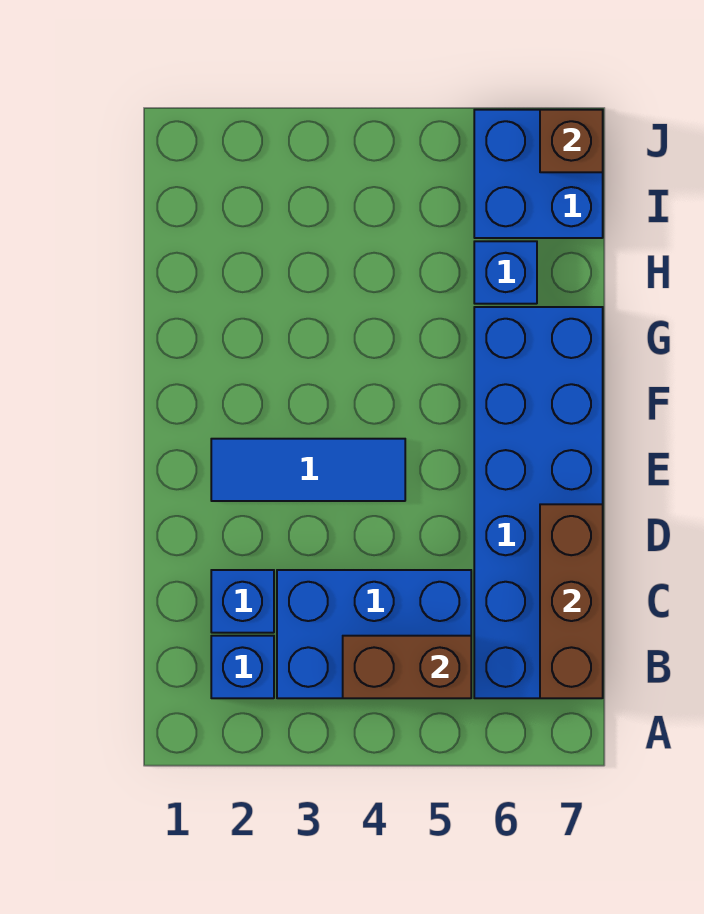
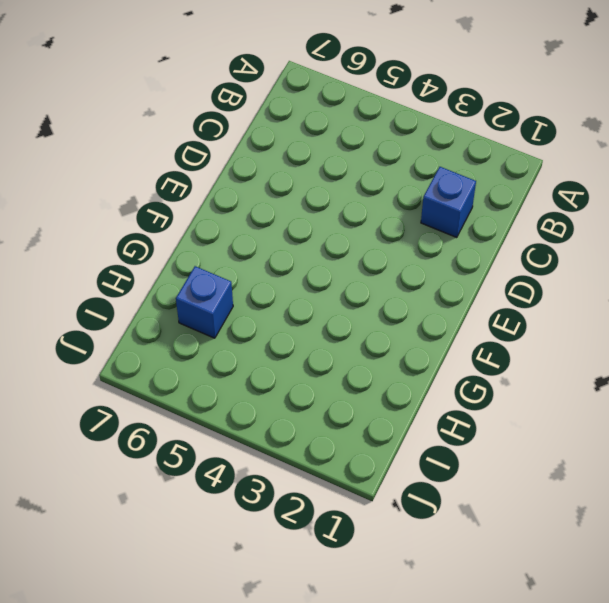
none -> blue 1x1 brick [211,636,274,698]
none -> blue 2x3 brick [277,570,471,698]

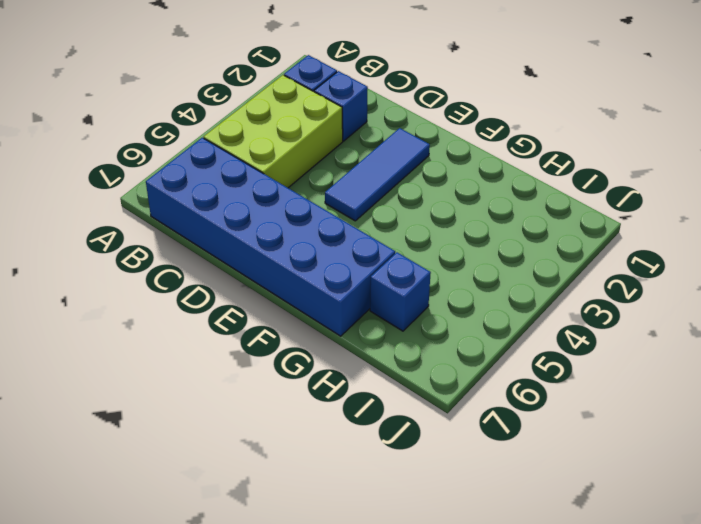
lime 2x3 brick [204,75,343,188] -> blue 2x3 brick [277,570,471,698]
none -> blue 2x2 brick [474,110,603,238]
none -> brown 1x2 brick [343,636,471,698]

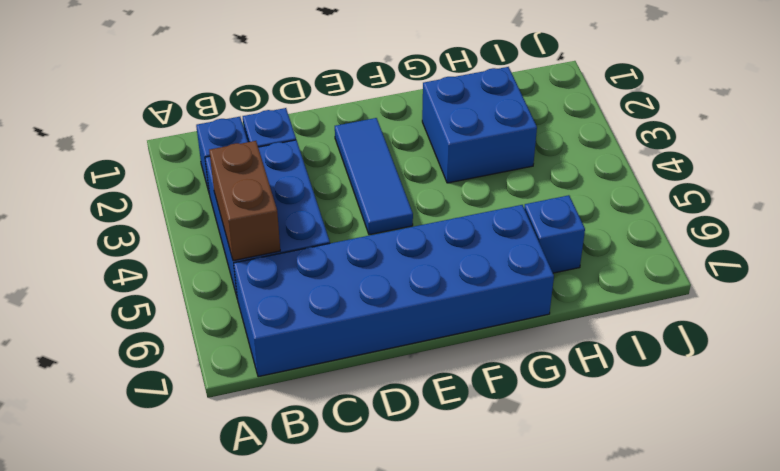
blue 2x2 brick [422,67,537,183] -> blue 2x2 brick moved to [474,110,603,238]
none -> brown 1x3 brick [540,504,603,698]
none -> brown 1x1 brick [540,110,603,172]

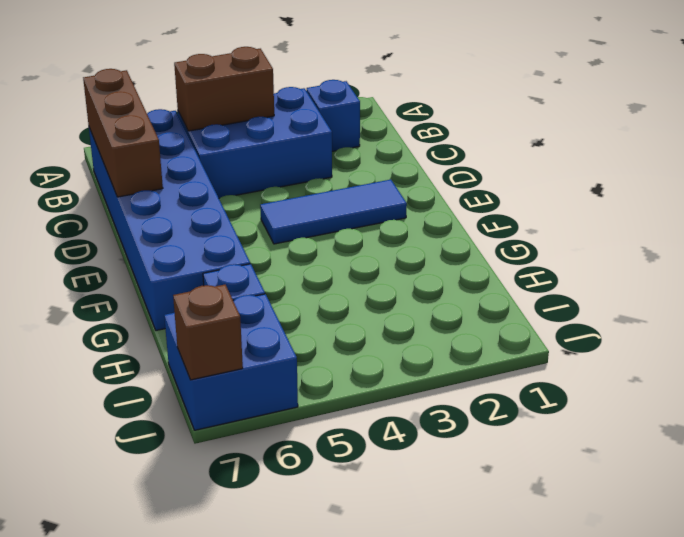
none -> blue 1x1 brick [211,570,274,633]

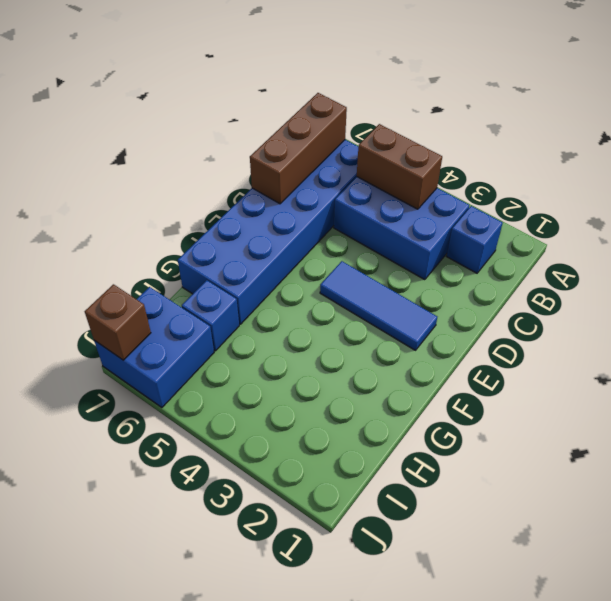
none -> blue 1x1 brick [211,570,274,633]

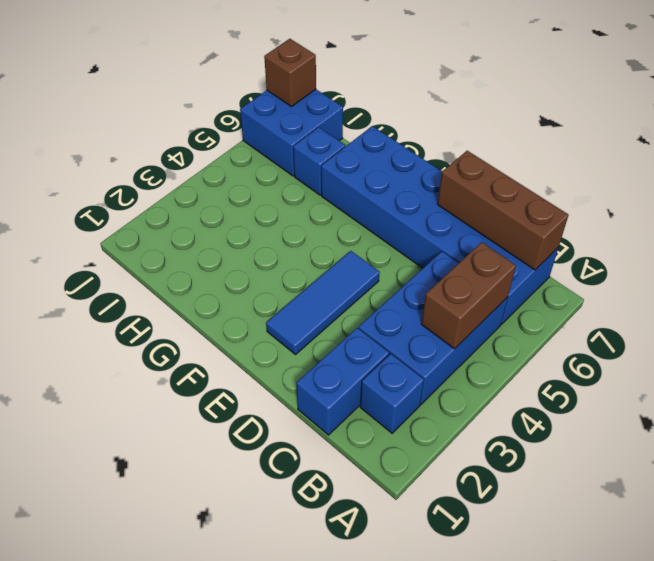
blue 1x2 brick [296,328,389,435] -> blue 1x1 brick [211,570,274,633]

